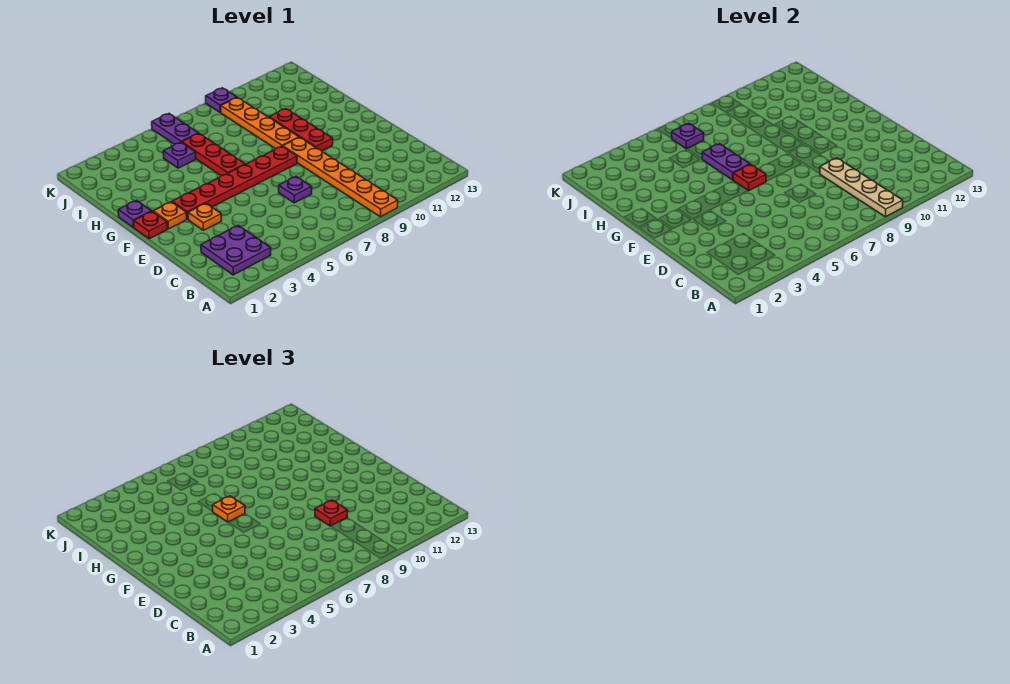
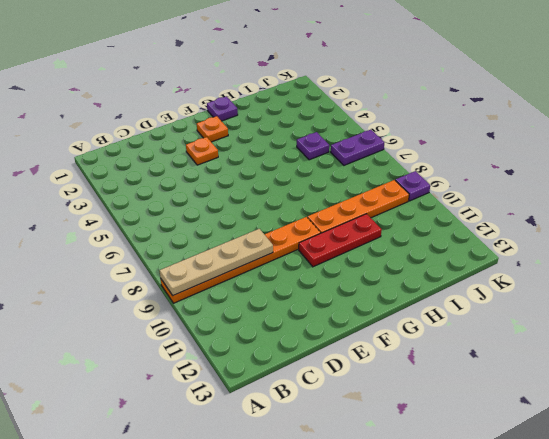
none -> purple 2x2 plate [201,225,271,275]
none -> purple 1x1 plate [279,177,312,203]
none -> red 1x1 plate [134,211,167,239]

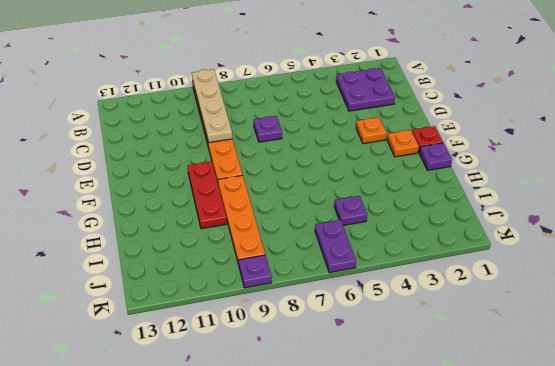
none -> red 1x6 plate [172,146,297,219]
none -> red 1x3 plate [182,134,245,176]
none -> red 1x1 plate [733,165,766,191]

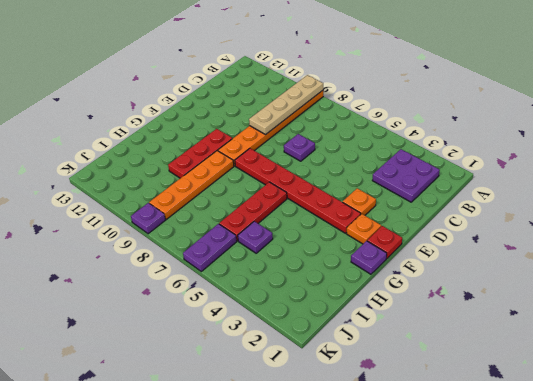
none -> red 1x1 plate [733,165,766,191]
none -> purple 1x2 plate [702,144,750,180]
none -> purple 1x1 plate [672,124,704,149]

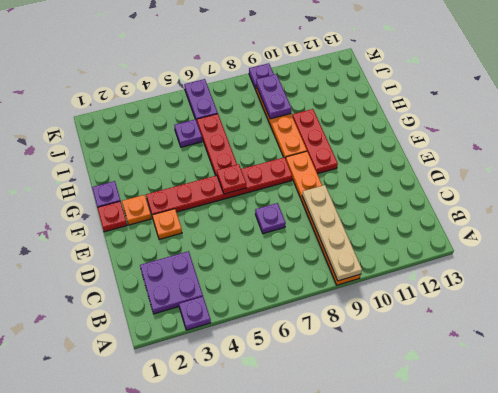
purple 1x1 plate [179,297,211,330] -> purple 1x1 plate moved to [672,124,704,149]
purple 1x2 plate [256,74,292,119] -> purple 1x2 plate moved to [702,144,750,180]
none -> red 1x1 plate [315,500,348,526]
none -> orange 1x1 plate [212,496,245,522]

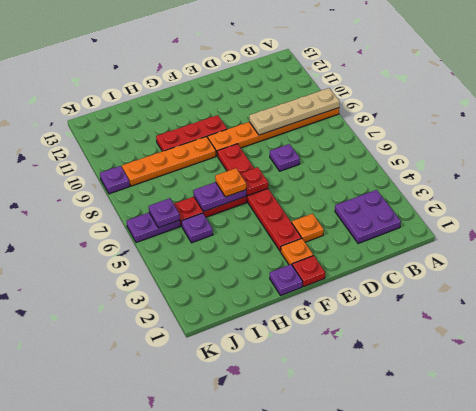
none -> red 1x1 plate [315,500,348,526]

